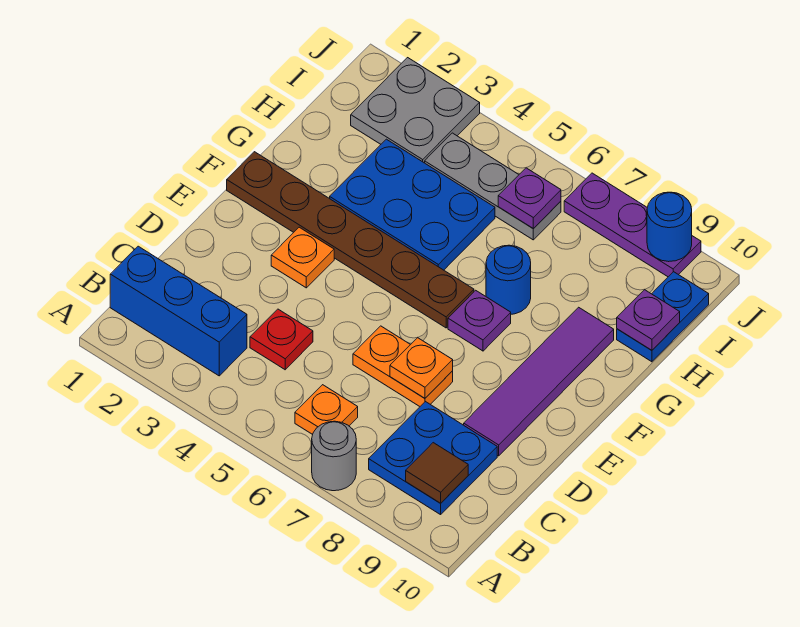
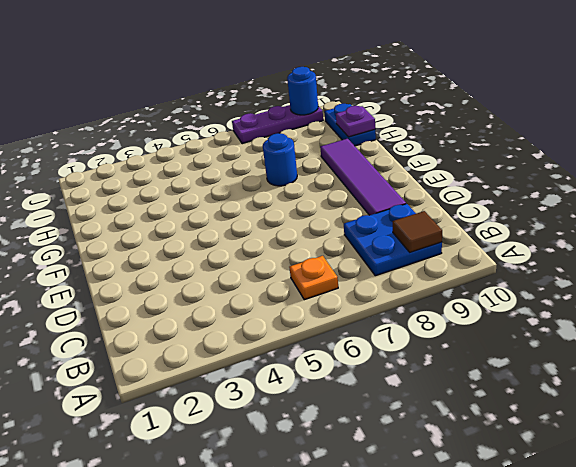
none -> grey 1x1 round brick [312,421,356,491]
none -> blue 1x3 brick [110,246,247,376]
none -> red 1x1 plate [250,309,313,370]

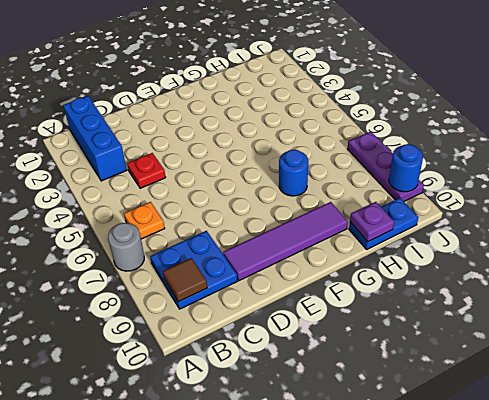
none -> orange 1x2 plate [353,326,453,406]
none -> orange 1x1 plate [271,227,334,288]
none -> brown 1x6 plate [227,152,474,328]

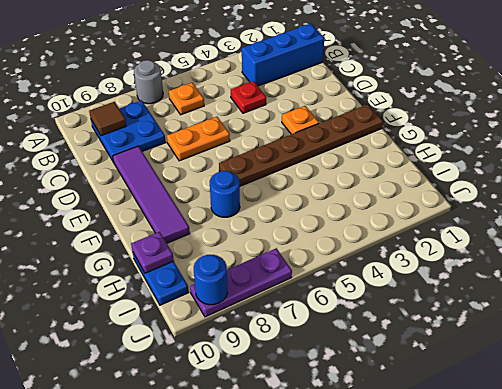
none -> purple 1x1 plate [448,290,511,351]
none -> blue 2x3 plate [330,139,495,270]
none -> grey 2x2 plate [351,58,480,163]

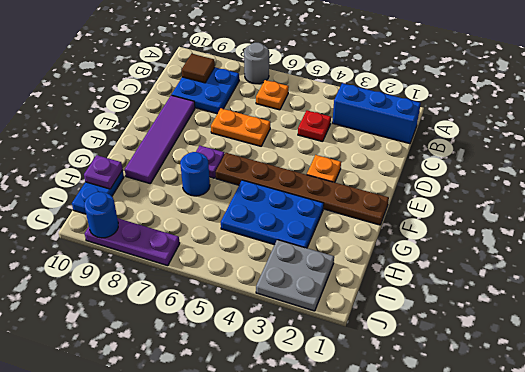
none -> grey 1x3 plate [425,133,561,240]
none -> orange 1x1 plate [390,338,453,398]
none -> purple 1x1 plate [498,168,561,229]

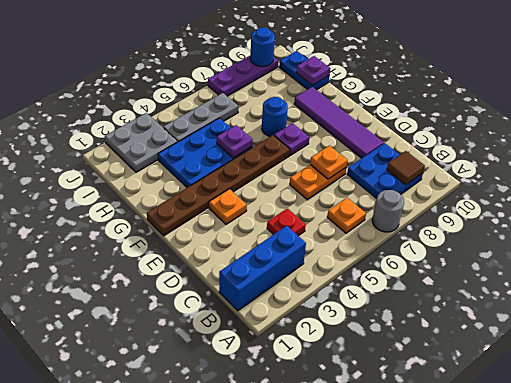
purple 1x1 plate [217,125,253,158] -> purple 1x1 plate moved to [498,168,561,229]

